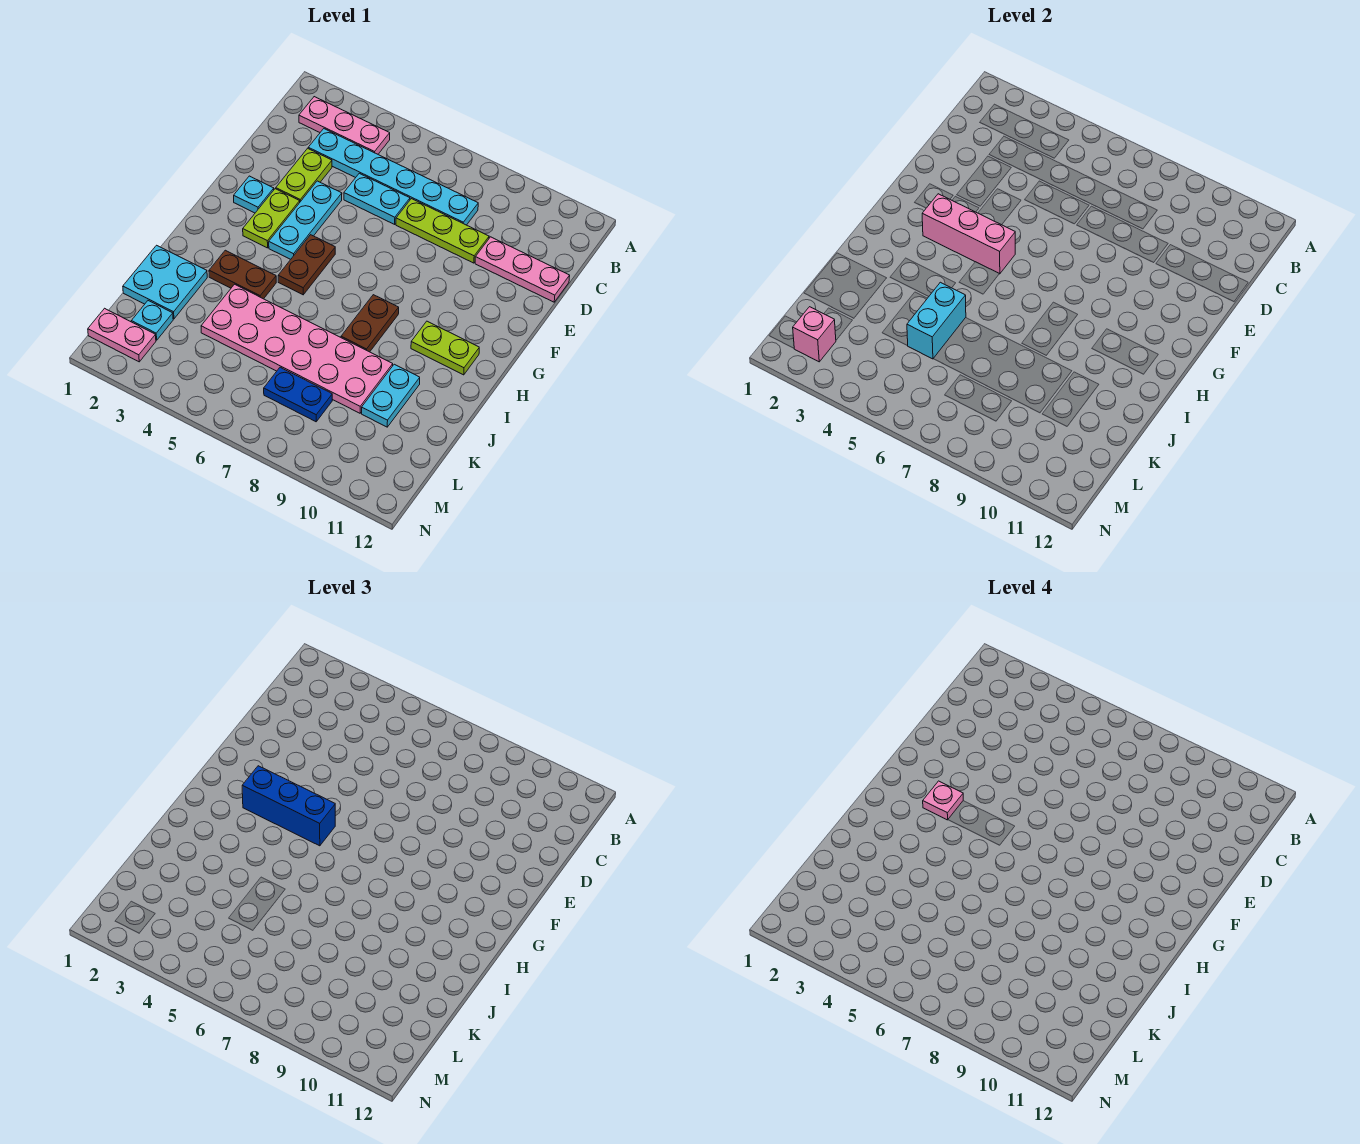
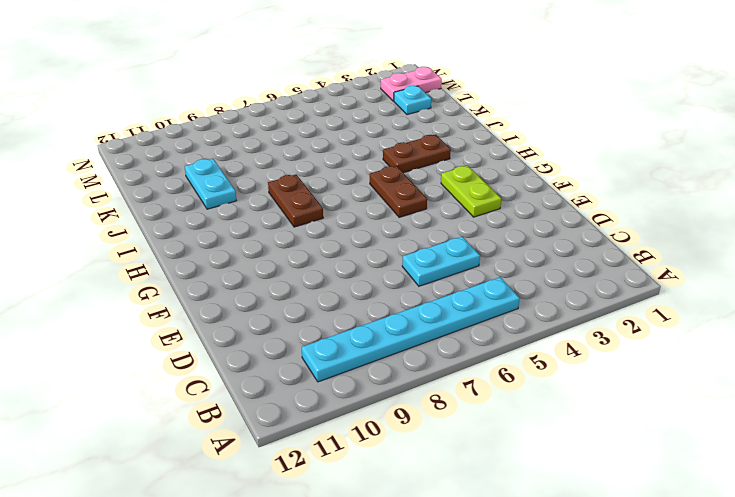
cyan 1x6 plate [302,277,520,382] -> cyan 1x6 plate moved to [308,129,478,225]
none -> pink 1x3 plate [299,97,390,154]
none -> lime 1x2 plate [276,148,332,202]
none -> lime 1x3 plate [396,199,489,263]

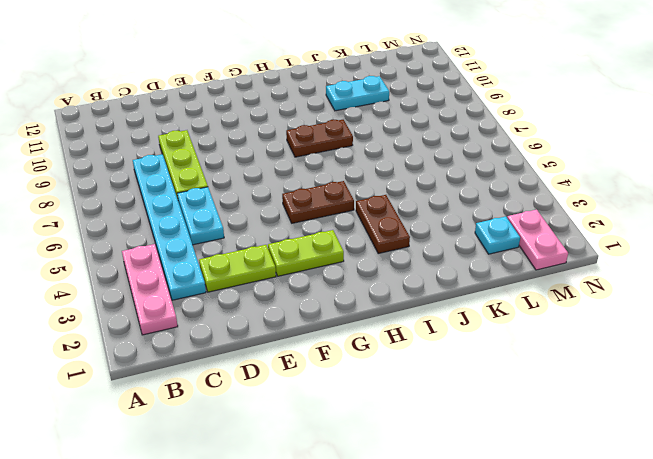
none -> pink 1x3 plate [475,237,570,302]
none -> cyan 1x3 plate [269,181,342,259]
none -> cyan 1x1 plate [234,176,274,213]

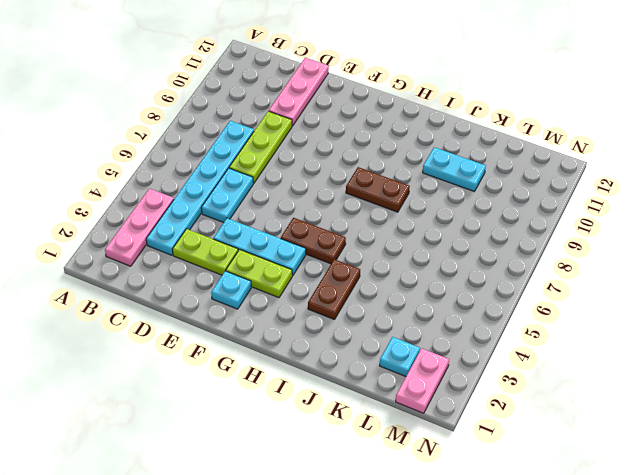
none -> lime 1x2 plate [411,321,479,375]
none -> cyan 2x2 plate [123,245,207,319]
none -> pink 2x6 plate [201,284,393,413]

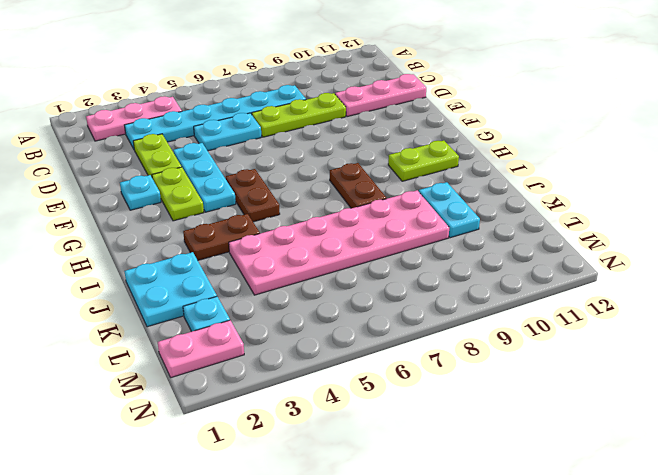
none -> blue 1x2 plate [264,367,332,422]
none -> pink 1x3 brick [922,194,1015,274]
none -> cyan 1x2 brick [907,282,966,359]

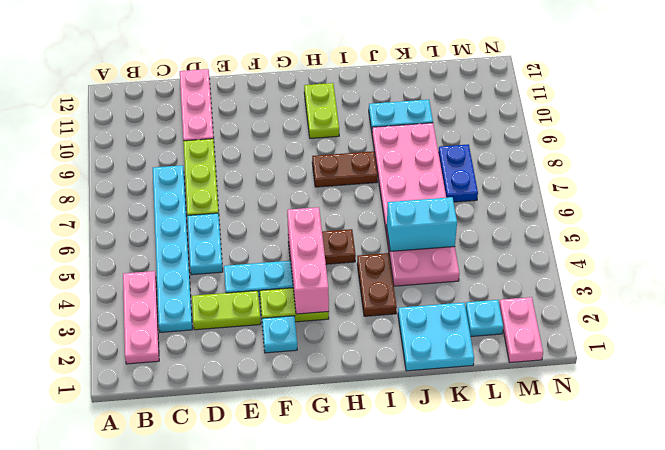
none -> pink 1x1 brick [793,307,836,362]
none -> blue 1x3 brick [242,766,335,846]
none -> pink 1x1 plate [923,781,963,820]

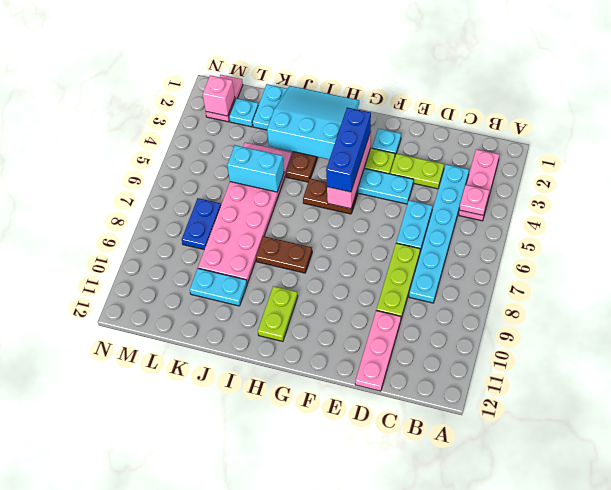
pink 1x1 plate [459,185,489,216] -> pink 1x1 plate moved to [923,781,963,820]
cyan 3x3 slope [267,86,359,159] -> none

